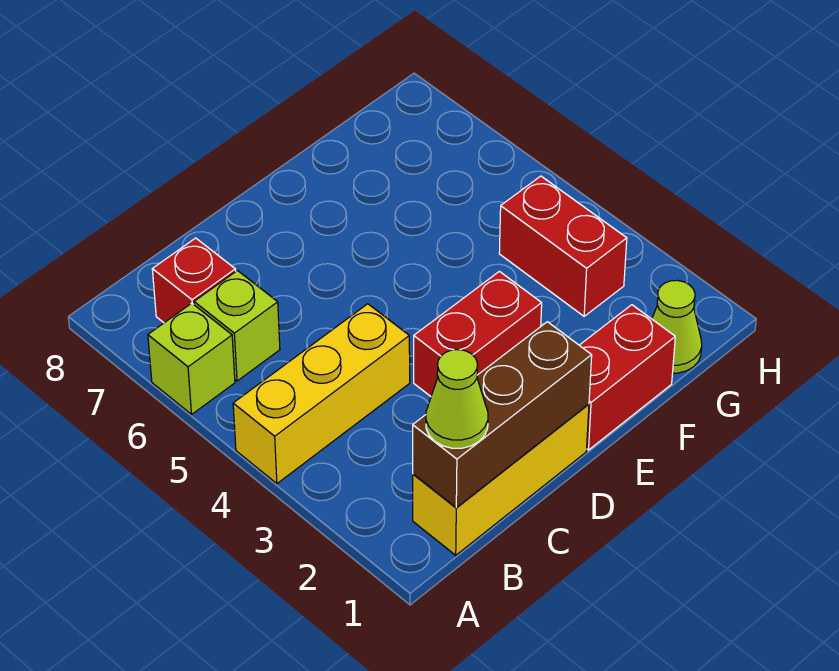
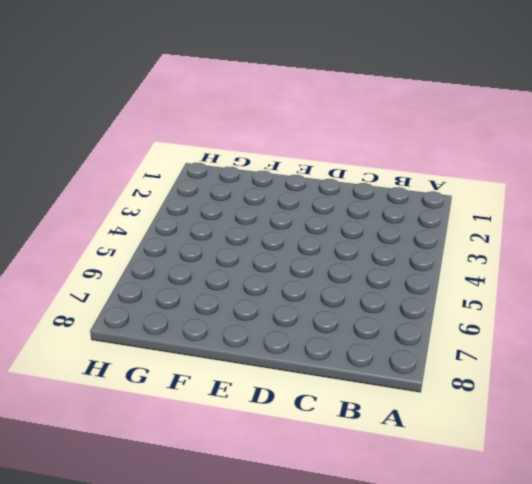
none -> yellow 1x3 brick [233,304,410,484]
none -> lime 1x1 brick [148,303,235,414]

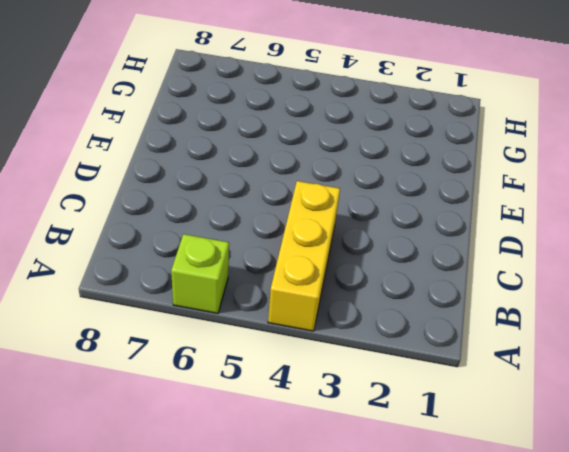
none -> yellow 1x3 brick [413,404,589,555]
none -> lime 1x1 brick [194,271,280,381]

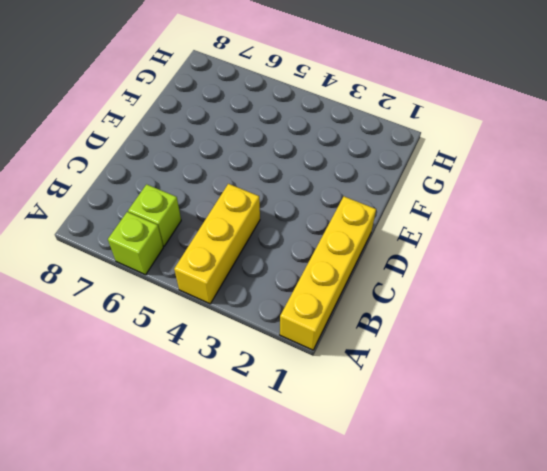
yellow 1x4 brick [280,197,376,350] -> yellow 1x3 brick [413,404,589,555]
none -> red 1x1 brick [152,238,236,323]
none -> red 1x2 brick [414,271,542,396]

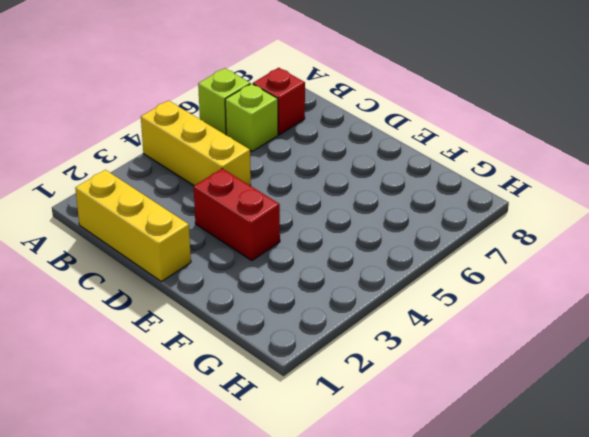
none -> red 1x2 brick [579,305,675,450]
none -> lime 1x1 cone [652,280,702,373]

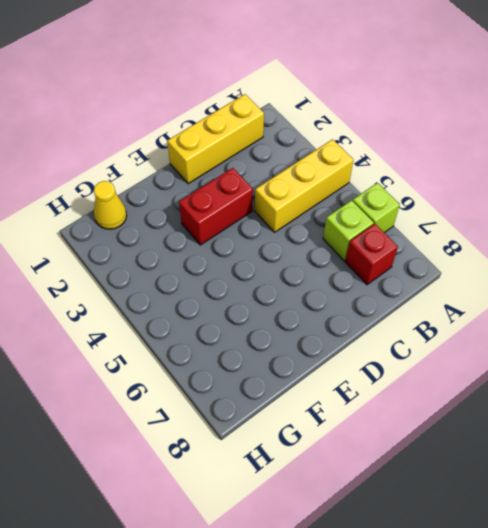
yellow 1x1 cone [94,181,127,229] -> lime 1x1 cone [652,280,702,373]
none -> red 1x2 brick [579,305,675,450]
none -> red 1x2 brick [499,176,627,316]

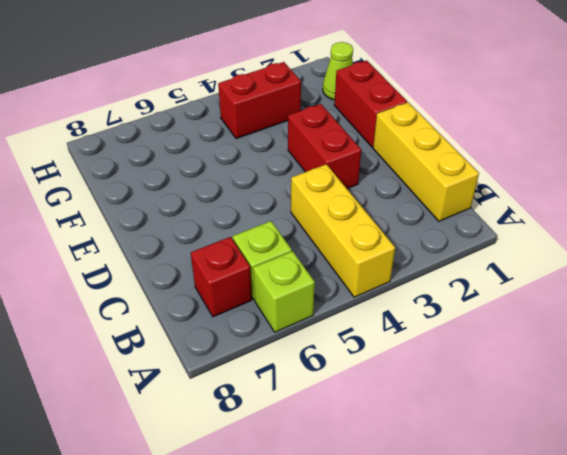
none -> brown 1x3 brick [413,322,592,508]
none -> lime 1x1 cone [426,350,488,448]

